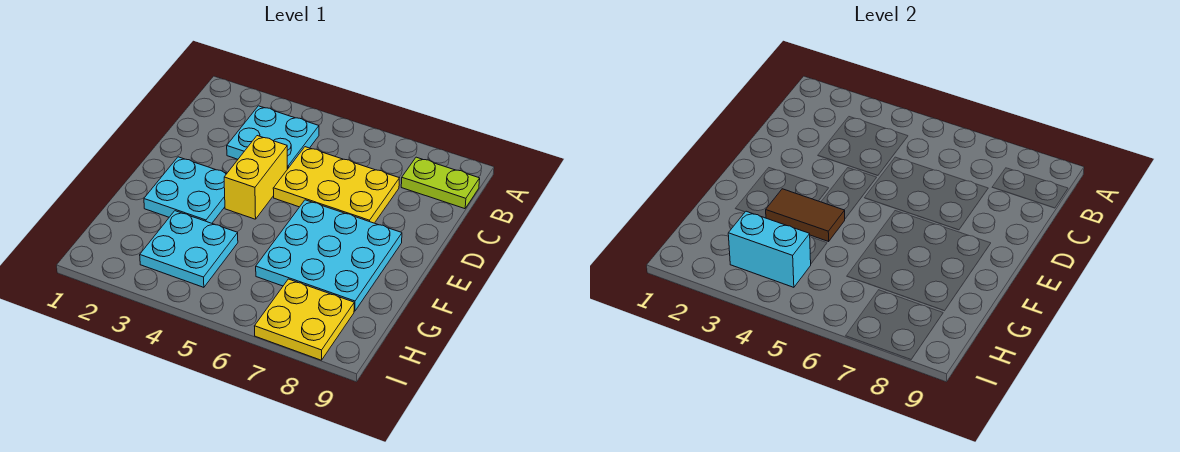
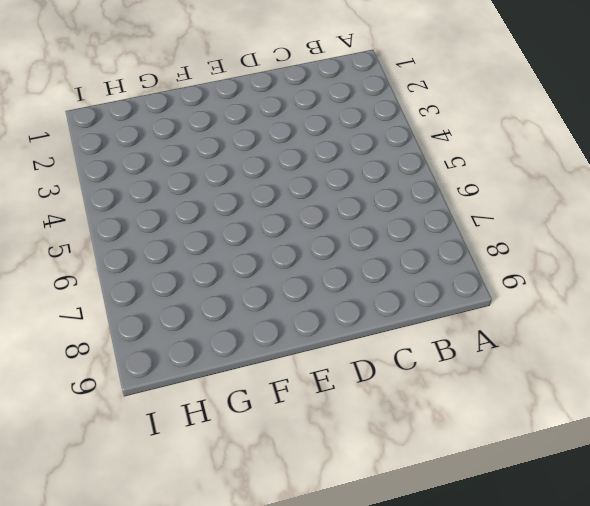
none -> cyan 2x2 plate [227,106,319,169]
none -> lime 1x2 plate [401,157,480,209]

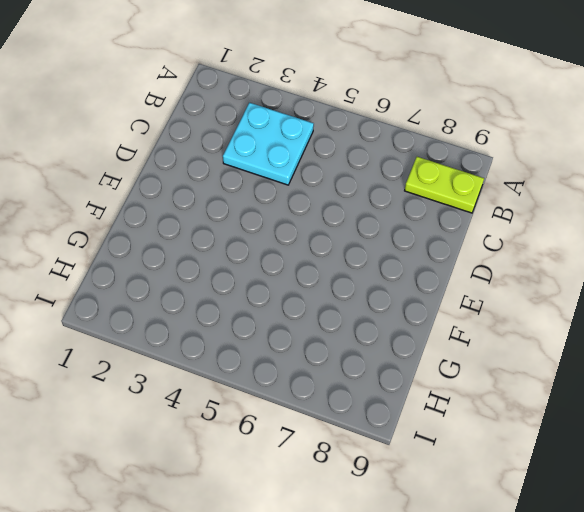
none -> yellow 2x3 plate [273,147,399,223]
none -> yellow 1x2 brick [224,136,287,219]

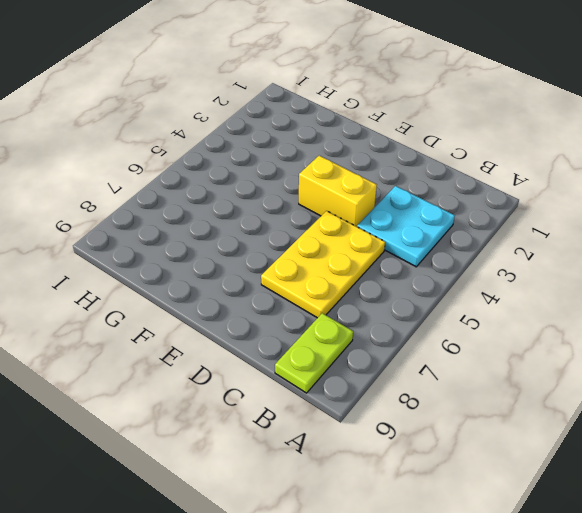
none -> cyan 2x2 plate [144,157,227,223]
none -> cyan 3x3 plate [256,200,402,311]

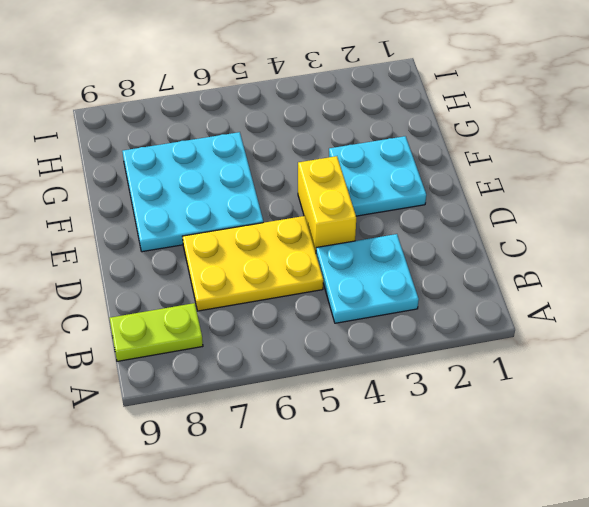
none -> cyan 2x2 plate [140,211,238,287]
none -> yellow 2x2 plate [255,279,354,360]

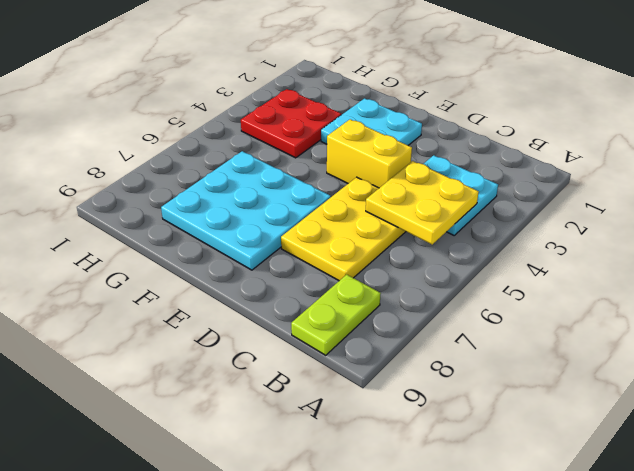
yellow 2x2 plate [366,161,479,244] -> yellow 2x2 plate moved to [255,279,354,360]
red 2x2 plate [241,89,341,158] -> cyan 2x2 plate [140,211,238,287]
none -> brown 1x2 tile [766,189,845,241]
none -> cyan 1x2 brick [728,211,811,287]

